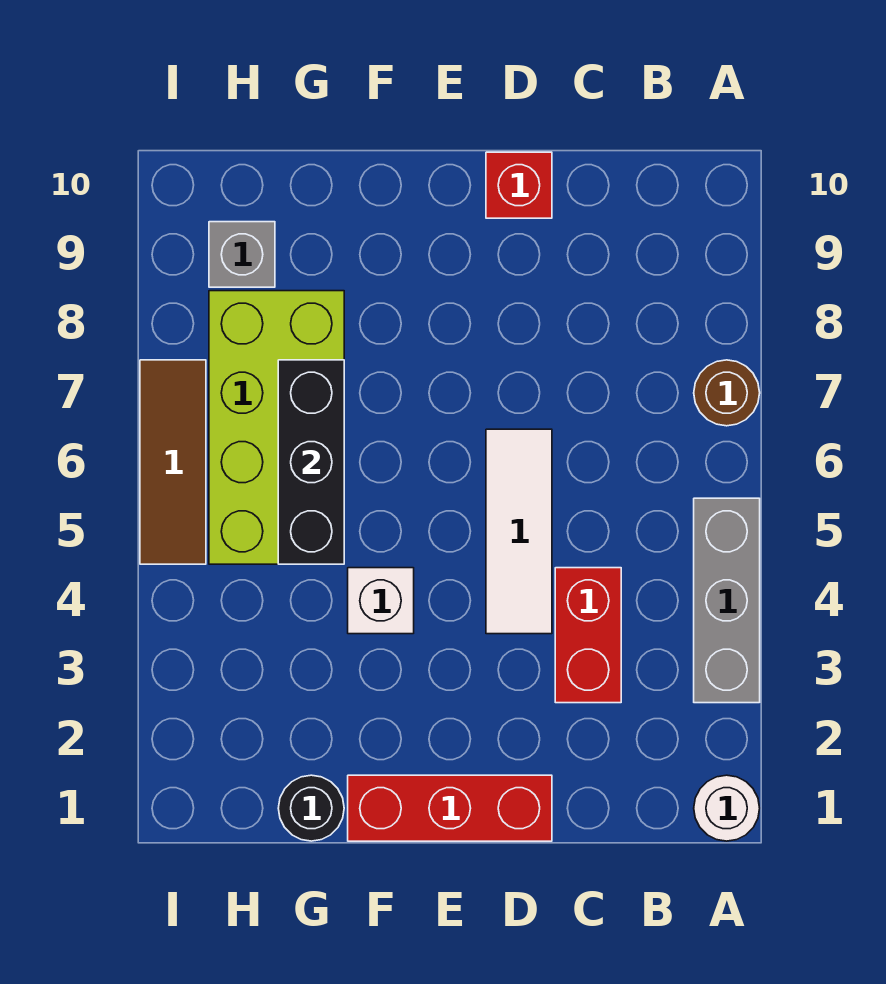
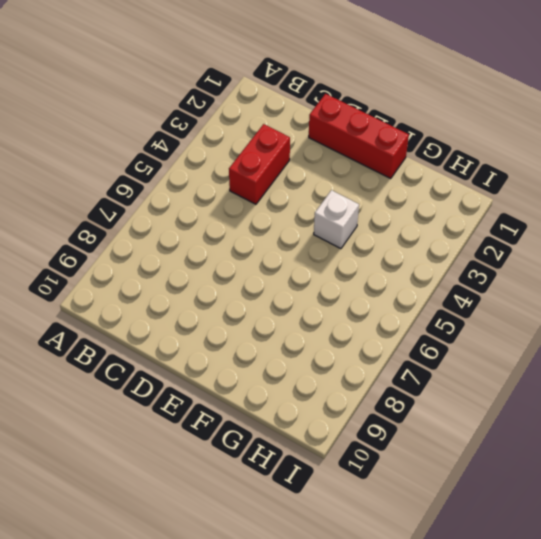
none -> white 1x1 round brick [694,775,760,841]
none -> grey 1x3 brick [694,498,760,703]
none -> brown 1x1 round brick [694,360,760,426]

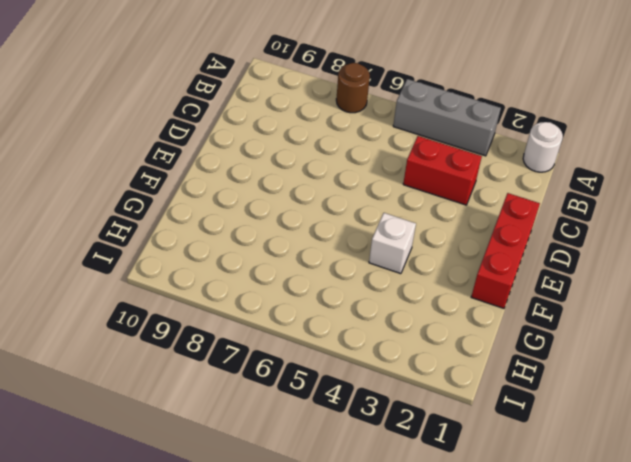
none -> white 1x3 tile [486,429,552,634]
none -> red 1x1 brick [486,152,552,218]
none -> black 1x1 round brick [278,775,344,841]

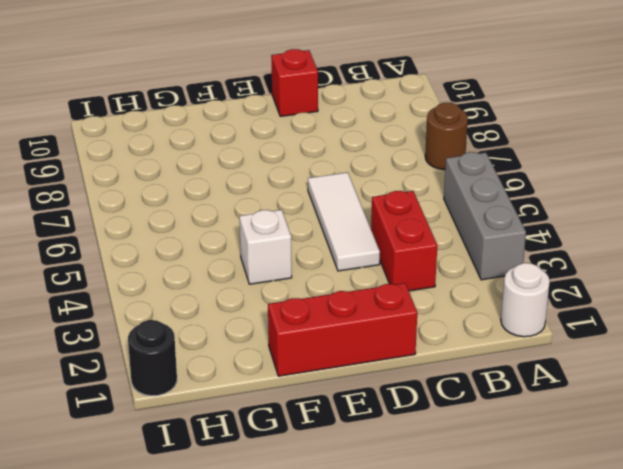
black 1x1 round brick [128,320,177,396] -> black 1x1 round brick moved to [278,775,344,841]
none -> lime 2x4 brick [209,291,344,564]
none -> grey 1x1 brick [209,222,275,287]
none -> brown 1x3 tile [140,360,206,564]

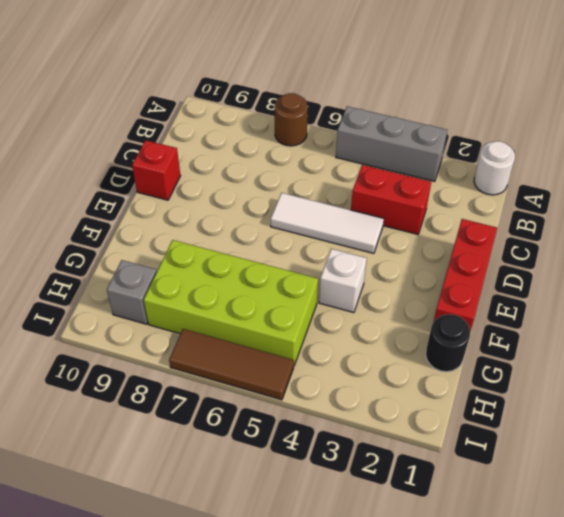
none -> black 1x3 brick [278,360,344,564]

